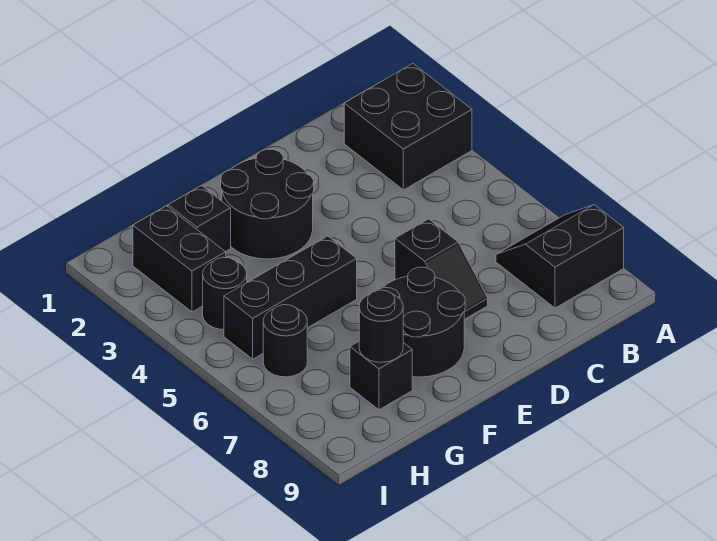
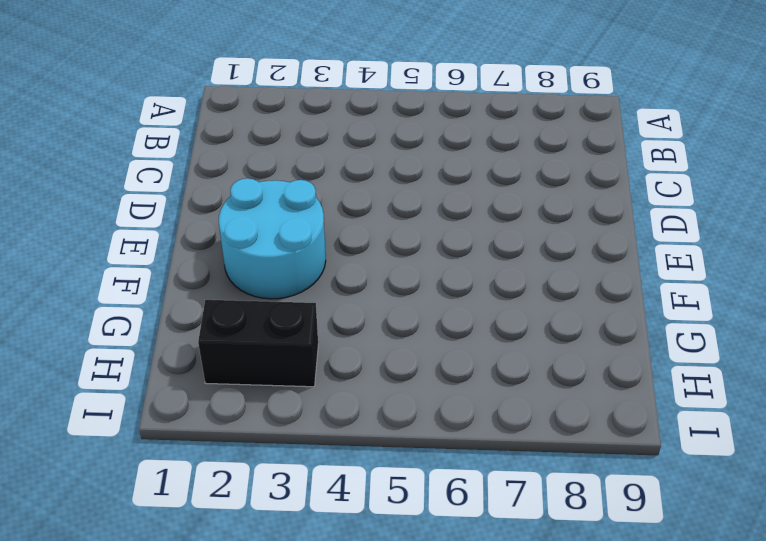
cyan 2x2 round brick [219,178,326,299] -> black 2x2 round brick [221,149,314,259]
none -> black 2x2 brick [344,64,472,190]
none -> black 2x2 slope [496,205,624,308]
none -> black 1x2 slope [395,219,488,319]

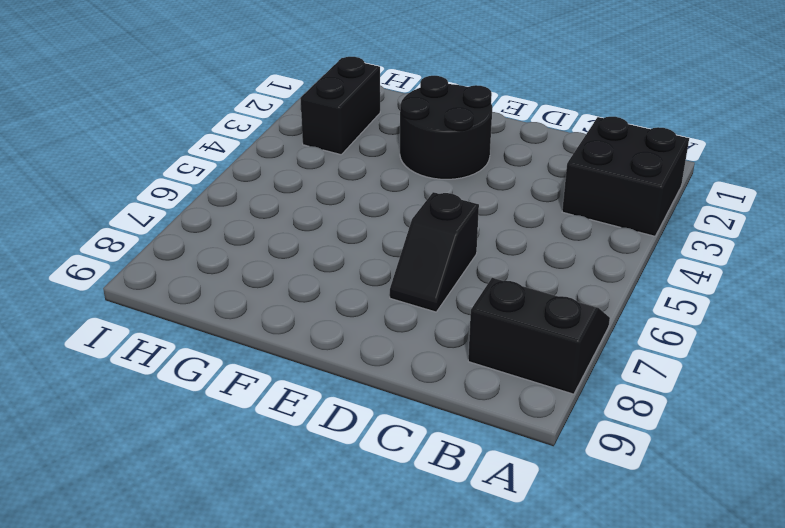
none -> black 2x2 round brick [376,267,465,377]
none -> black 1x3 brick [224,236,357,359]
none -> black 1x1 brick [168,186,231,252]

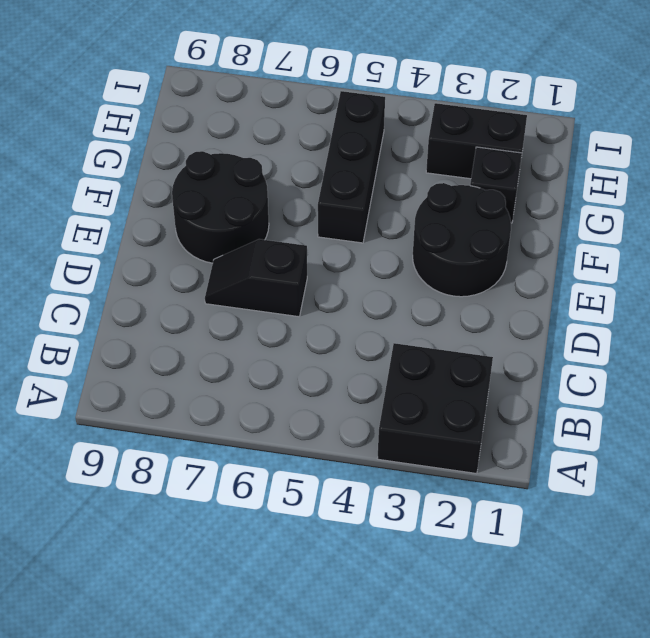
none -> black 2x2 slope [496,205,624,308]
none -> black 1x1 brick [350,342,412,410]
none -> black 1x1 round brick [203,257,247,330]

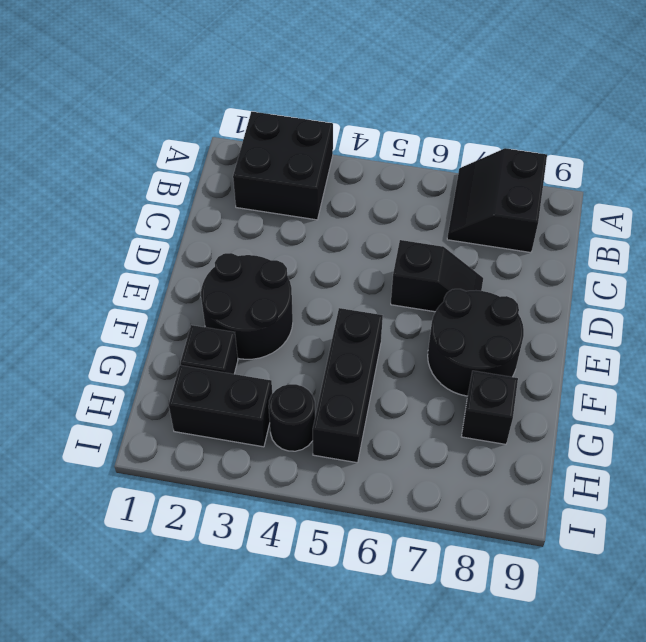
none -> black 1x1 round brick [263,305,307,377]
none -> black 1x1 round brick [359,290,403,362]

